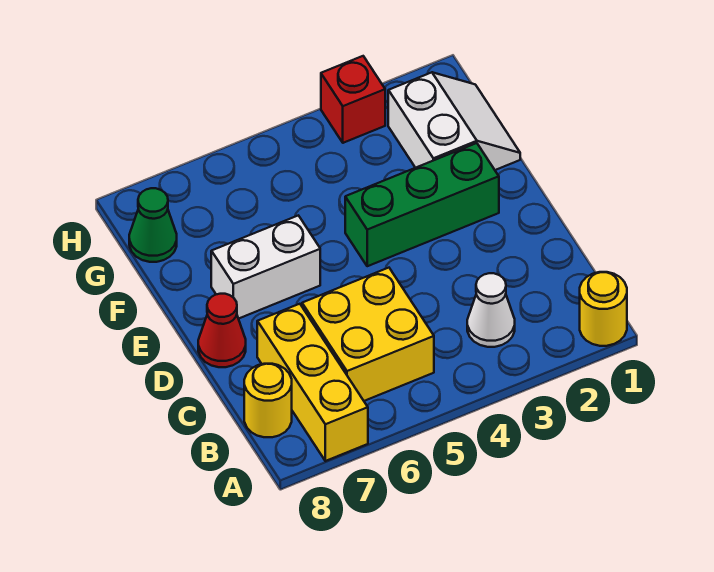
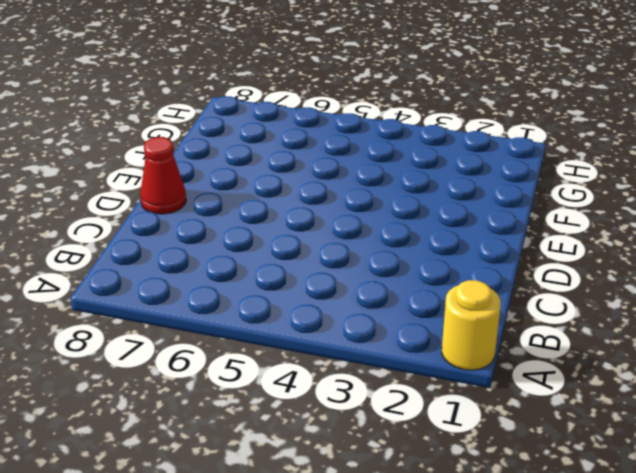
none -> yellow 1x3 brick [257,304,368,461]
none -> white 1x1 cone [467,273,515,347]

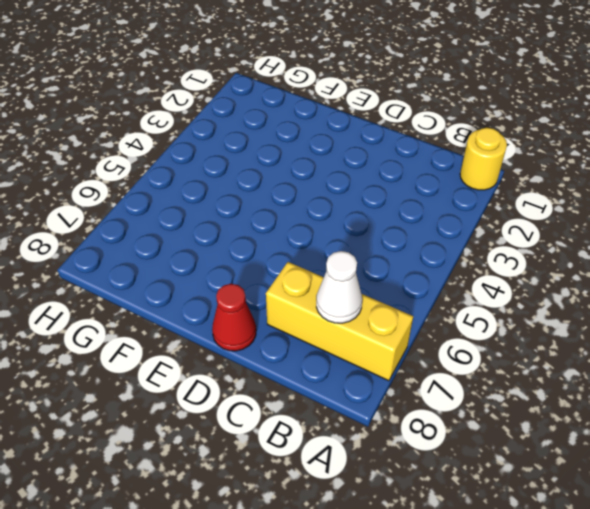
white 1x1 cone [316,251,362,323] -> white 1x1 cone moved to [467,273,515,347]
none -> yellow 2x2 brick [302,268,434,401]
none -> yellow 1x1 round brick [244,364,292,437]

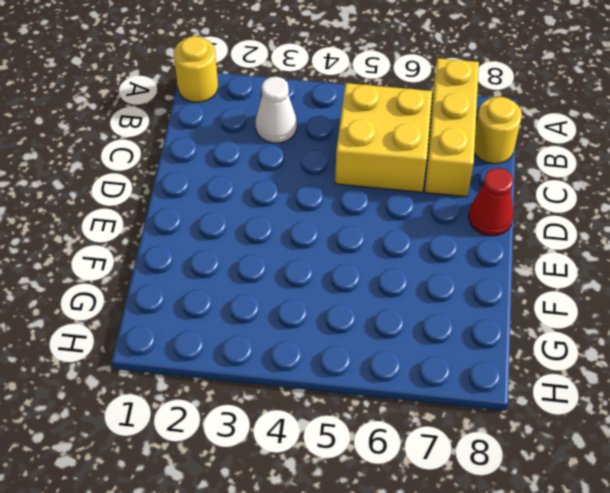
none -> green 1x3 brick [345,143,499,266]
none -> white 1x2 brick [211,215,320,319]

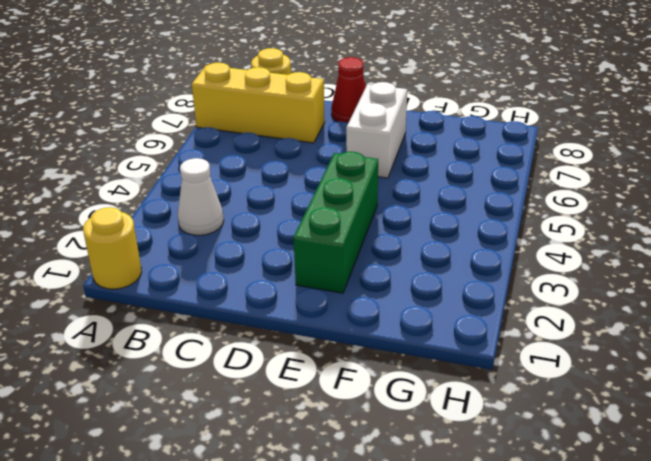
none -> yellow 2x2 brick [302,268,434,401]
none -> white 2x2 slope [388,72,520,170]

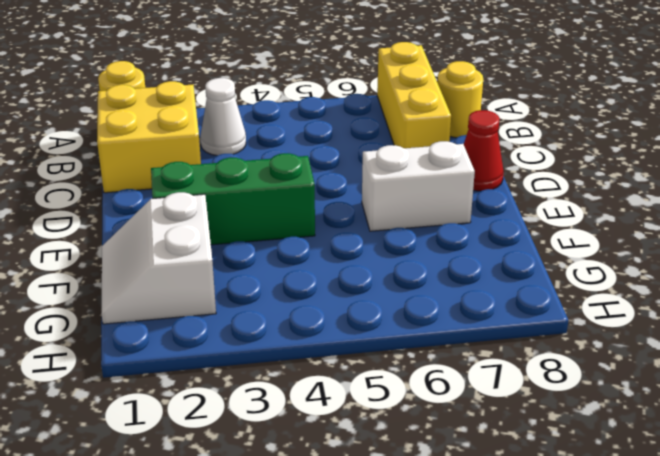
yellow 2x2 brick [97,81,201,193] -> yellow 2x2 brick moved to [302,268,434,401]
none -> green 1x1 cone [129,188,177,262]
none -> red 1x1 brick [321,56,385,143]

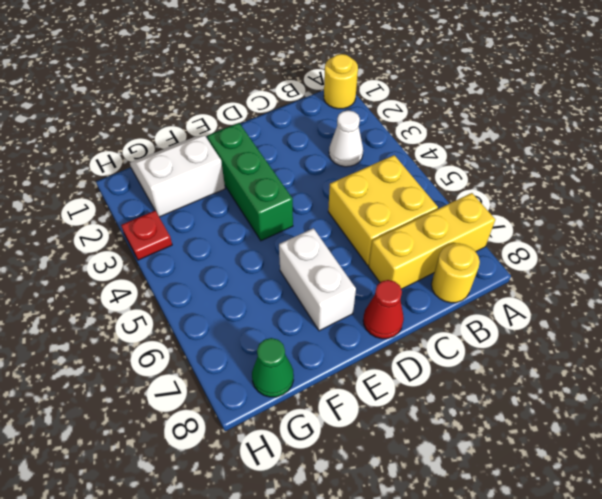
red 1x1 plate [121,211,172,260] -> red 1x1 brick [321,56,385,143]

